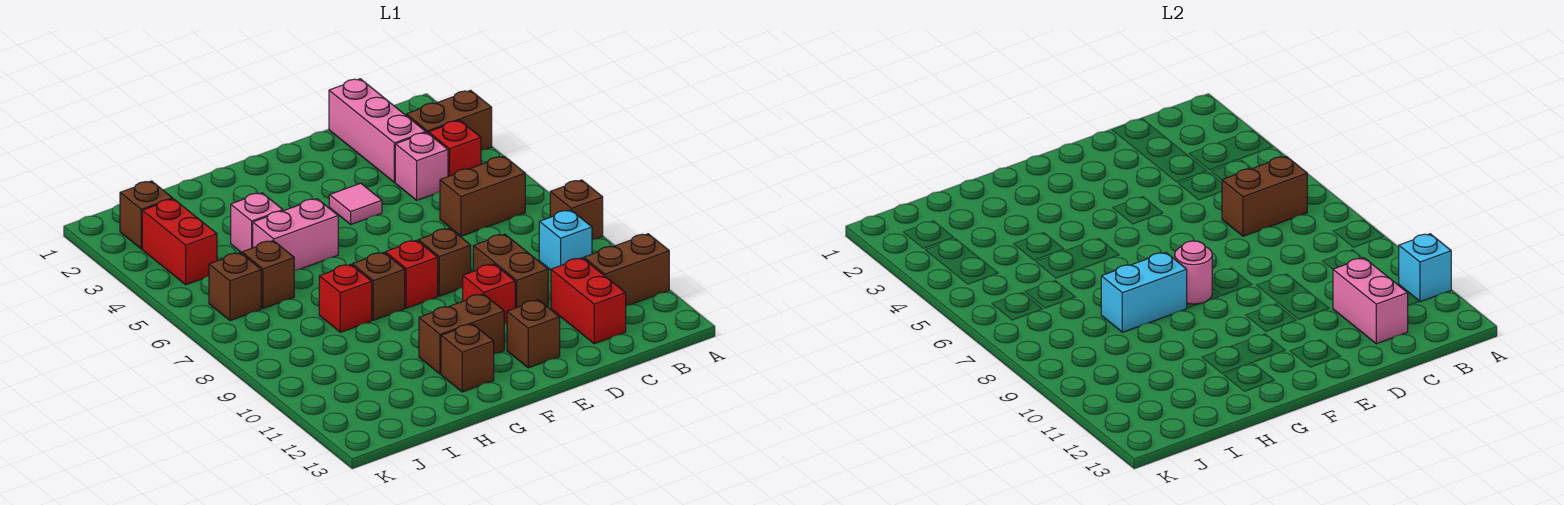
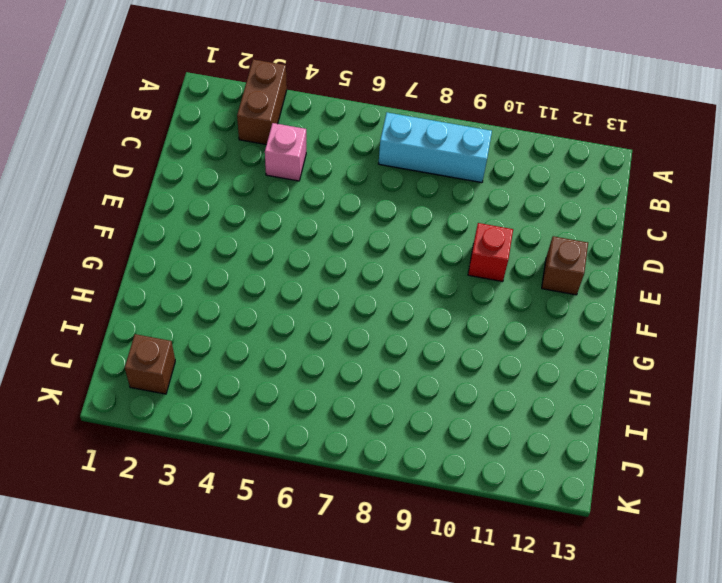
cyan 1x3 brick [378,112,492,183] -> cyan 1x1 brick [539,210,592,270]
none -> brown 1x1 brick [550,180,603,240]
none -> brown 1x2 brick [584,234,669,305]
none -> red 1x1 brick [428,120,481,177]
none -> brown 1x2 brick [440,156,525,236]

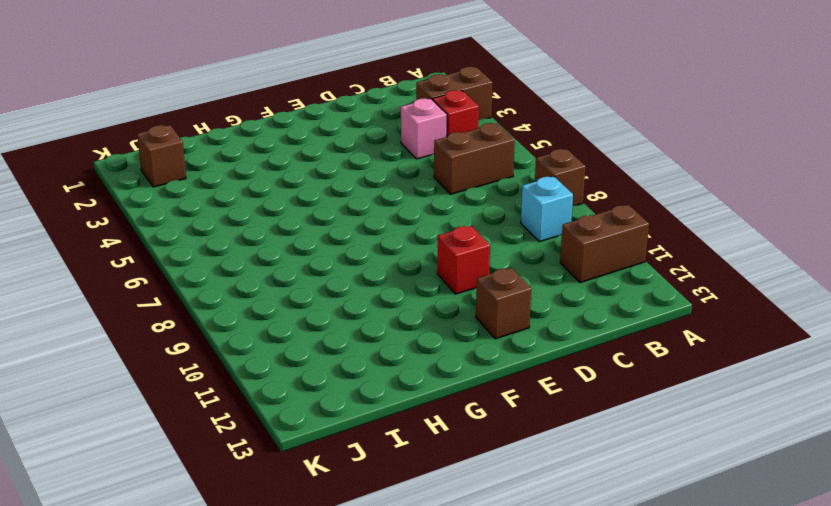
none -> pink 1x3 brick [329,79,426,183]
none -> red 1x2 brick [551,258,626,344]
none -> brown 1x2 brick [473,234,548,308]
none -> pink 1x1 tile [329,183,382,224]

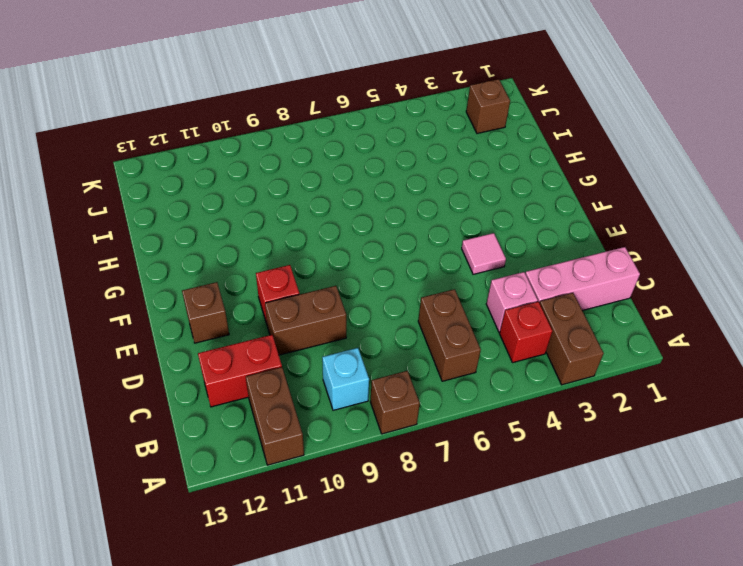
none -> brown 1x1 brick [418,228,471,296]
none -> red 1x1 brick [385,240,438,308]
none -> brown 1x2 brick [419,294,504,374]
none -> pink 1x2 brick [253,199,338,270]

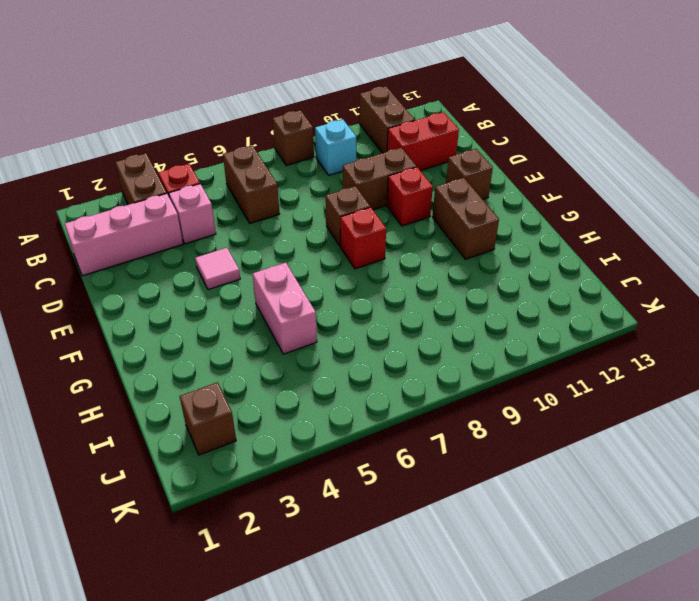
none -> brown 1x1 brick [352,252,405,320]
none -> brown 1x1 brick [441,324,494,392]
none -> pink 1x1 brick [231,193,283,253]
none -> red 1x1 brick [319,264,372,332]

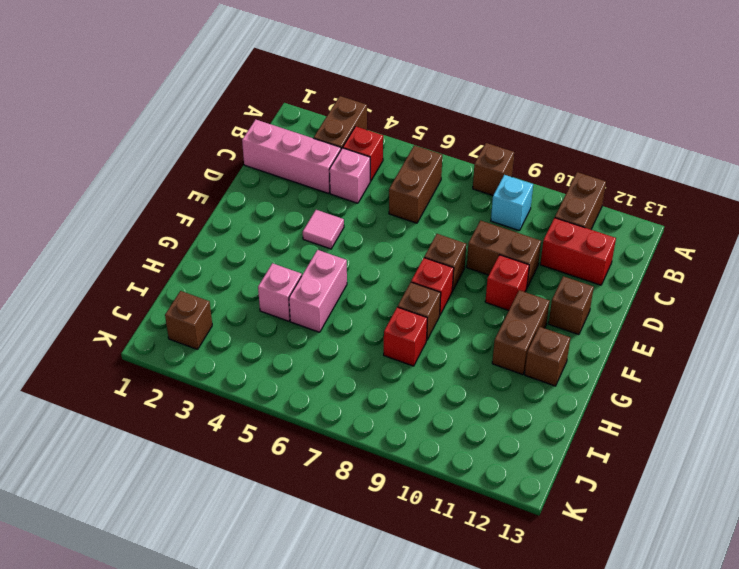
none -> brown 1x1 brick [242,241,294,309]
none -> red 1x2 brick [142,199,217,285]
none -> brown 1x1 brick [209,253,261,321]
none -> cyan 1x1 brick [1399,234,1451,302]

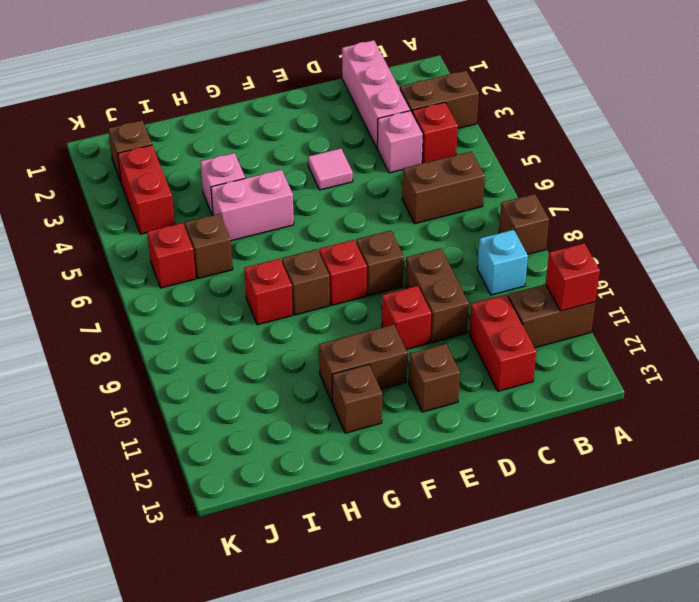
red 1x1 brick [546,243,600,311] -> cyan 1x1 brick [1399,234,1451,302]
red 1x1 brick [147,223,196,288] -> brown 1x1 brick [209,253,261,321]
none -> brown 1x2 brick [1222,156,1307,236]
none -> pink 1x2 brick [1333,258,1408,344]
none -> pink 1x1 round brick [1175,241,1213,304]
none -> cyan 1x2 brick [1101,252,1187,332]

